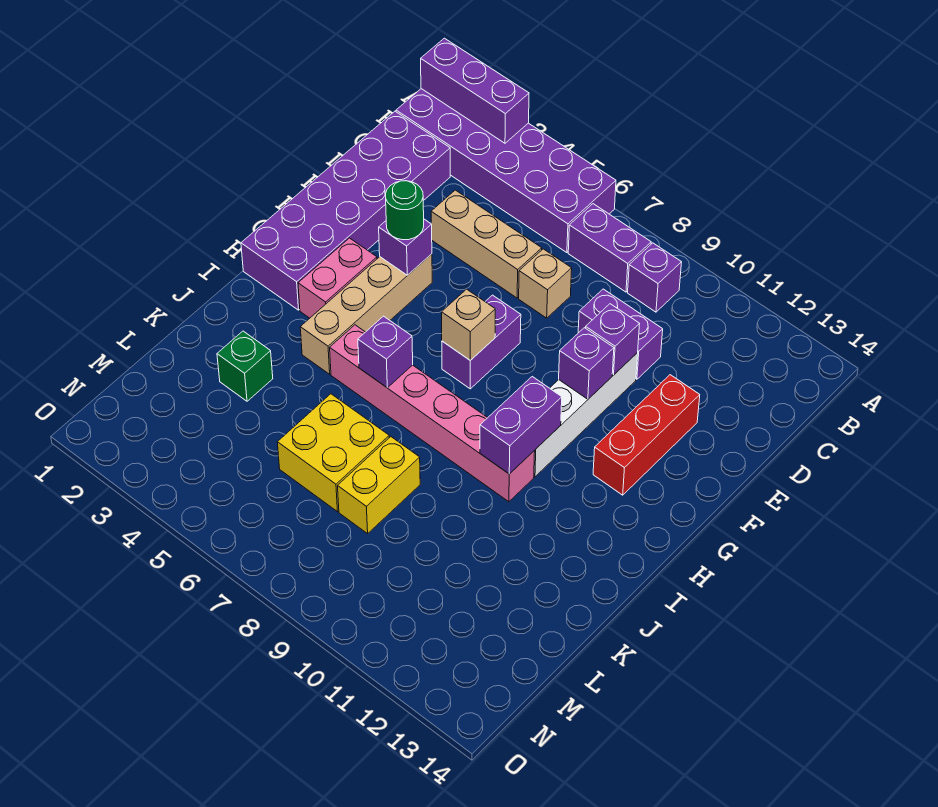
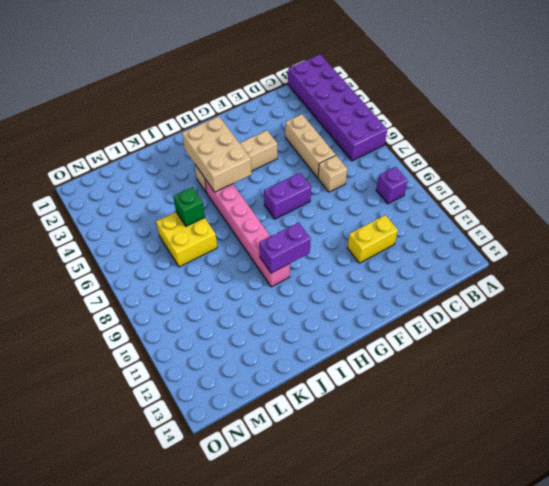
yellow 1x2 brick [347,215,398,263] -> yellow 1x2 brick moved to [338,437,420,534]
tan 2x3 brick [182,116,252,192] -> none
green 1x1 brick [173,187,205,226] -> green 1x1 brick moved to [217,331,273,401]
none -> purple 1x2 brick [568,204,651,292]
none -> purple 2x6 brick [241,111,450,310]
none -> purple 1x2 brick [578,289,663,379]

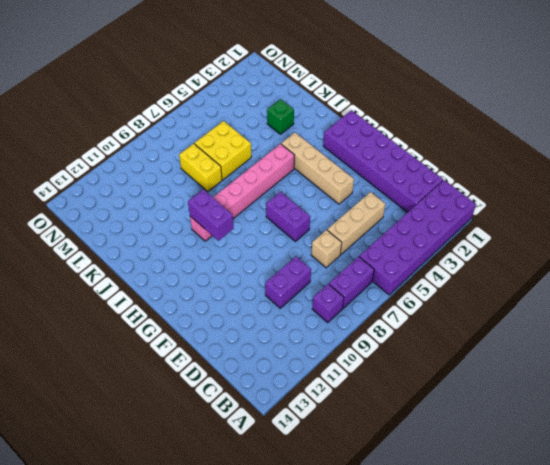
none -> white 1x4 brick [534,353,638,477]
none -> red 1x3 brick [593,375,700,495]
none -> pink 1x2 brick [298,238,377,318]

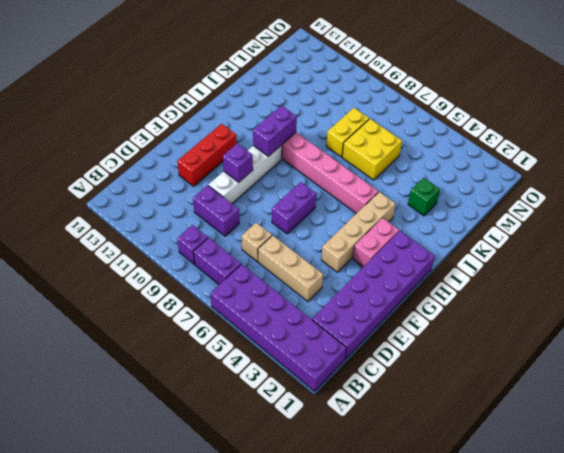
none -> purple 1x3 brick [421,38,529,143]
none -> purple 1x1 brick [586,304,640,375]
none -> purple 1x1 brick [379,219,432,275]

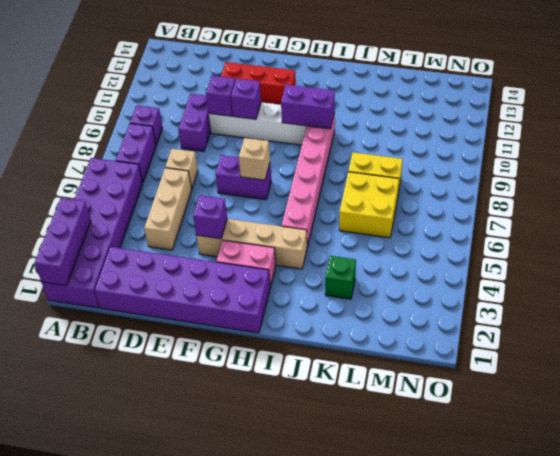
none -> purple 1x1 brick [358,316,413,388]
none -> green 1x1 round brick [386,181,424,240]

